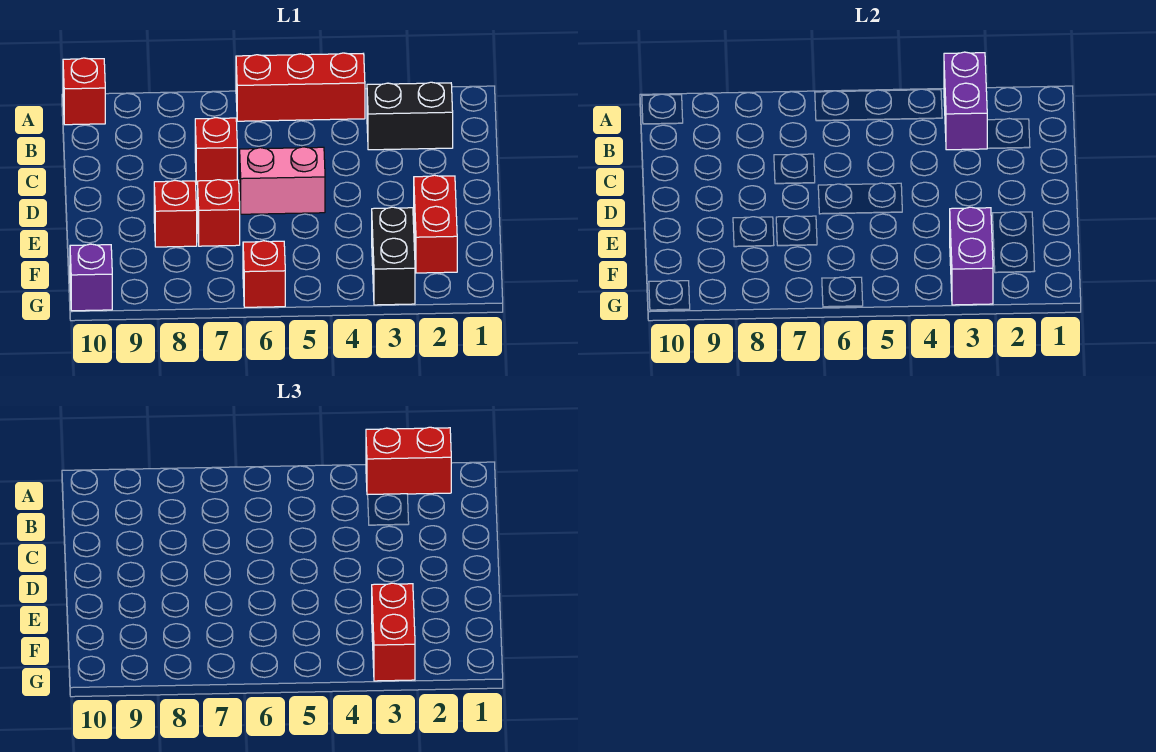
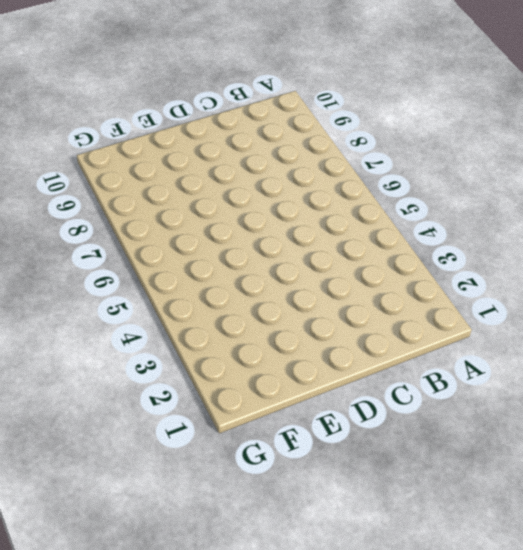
none -> red 1x3 brick [236,53,365,121]
none -> red 1x1 brick [63,58,105,125]
none -> black 1x2 brick [367,82,453,150]

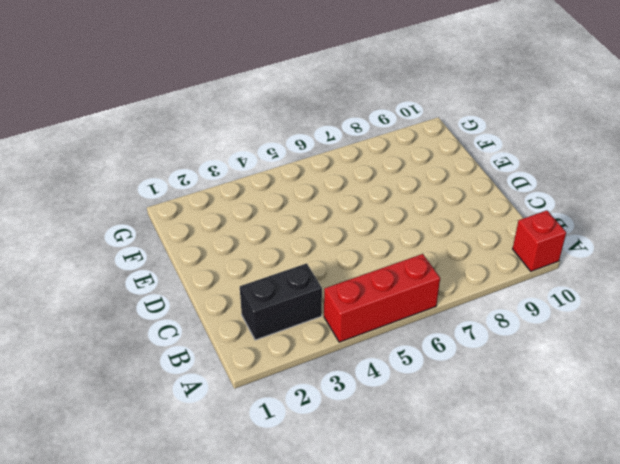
none -> red 1x1 brick [195,118,237,184]
none -> pink 1x2 brick [240,147,325,214]
none -> red 1x2 brick [414,175,457,273]

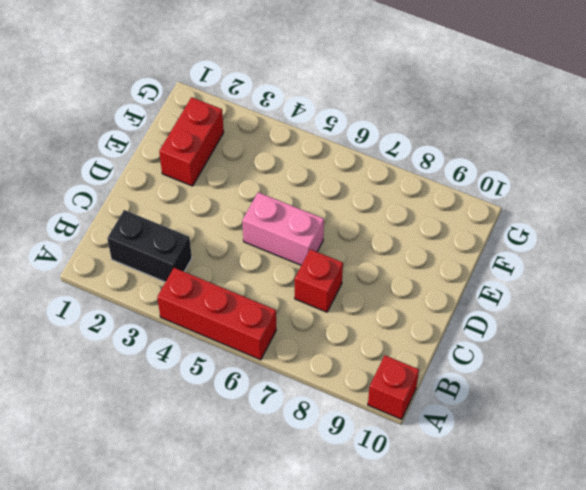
none -> red 1x1 brick [198,180,240,246]
none -> red 1x1 brick [154,180,197,247]
none -> black 1x2 brick [372,207,415,305]

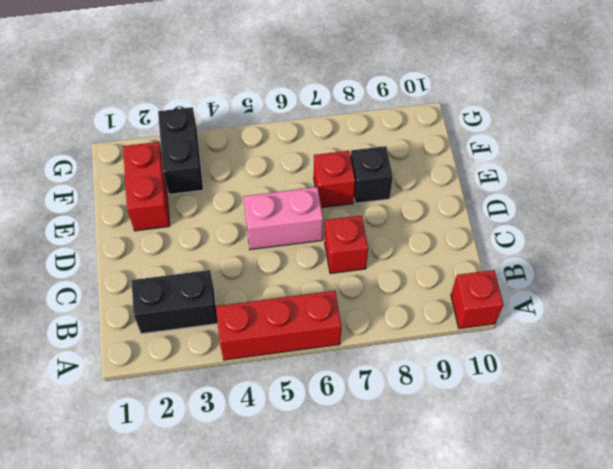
black 1x1 brick [351,146,393,203] -> red 1x1 brick [154,180,197,247]
none -> red 1x1 brick [243,241,285,307]
none -> purple 1x1 brick [70,244,112,311]
none -> purple 1x2 brick [944,52,988,150]

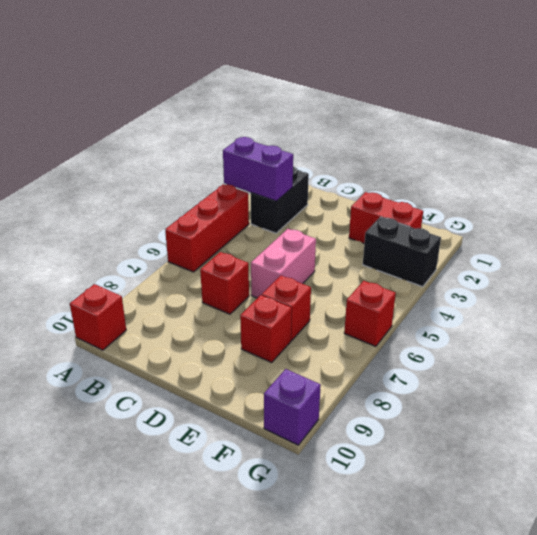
none -> purple 1x2 brick [950,207,993,305]
none -> red 1x2 brick [366,427,451,495]
none -> red 1x2 brick [372,583,415,681]

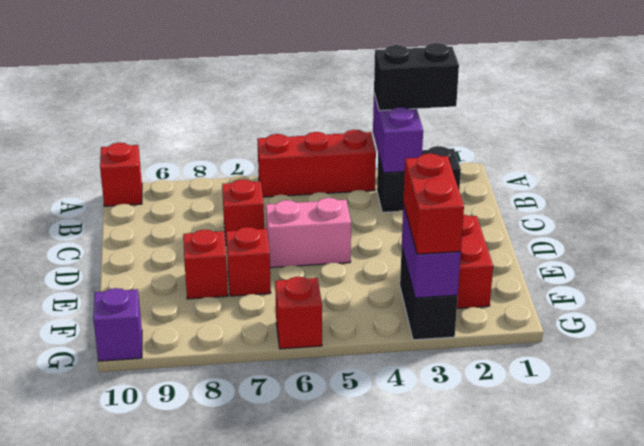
black 1x2 brick [374,43,459,111] -> red 1x2 brick [366,427,451,495]

